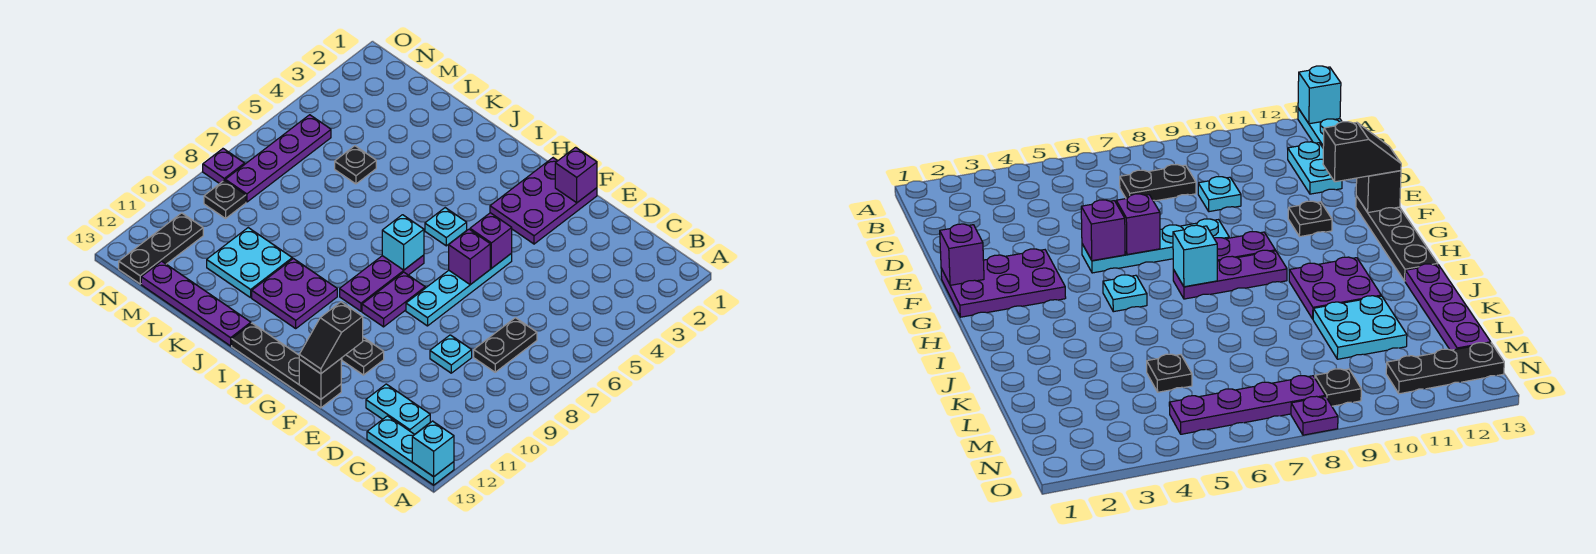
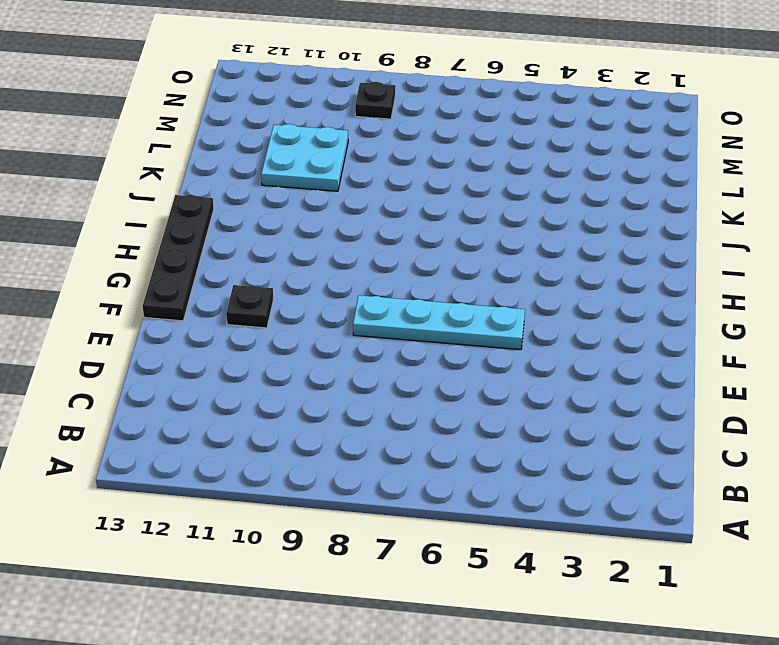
none -> cyan 1x3 plate [367,416,454,485]
none -> black 1x2 plate [474,318,537,372]
none -> cyan 1x2 plate [366,384,430,434]

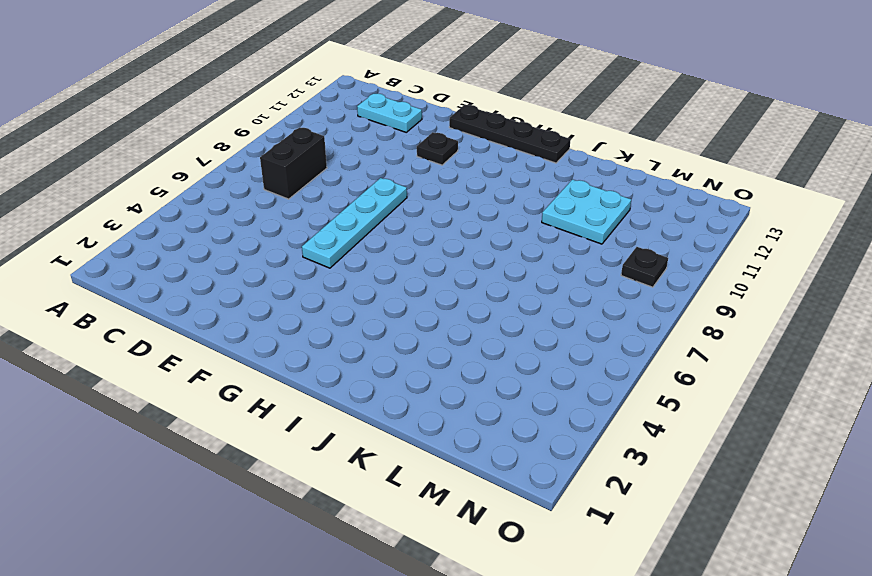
black 1x2 brick [260,127,327,199] -> black 1x2 plate [474,318,537,372]
none -> cyan 1x3 plate [367,416,454,485]
none -> cyan 1x1 plate [430,335,472,373]
none -> purple 2x3 plate [490,158,597,244]

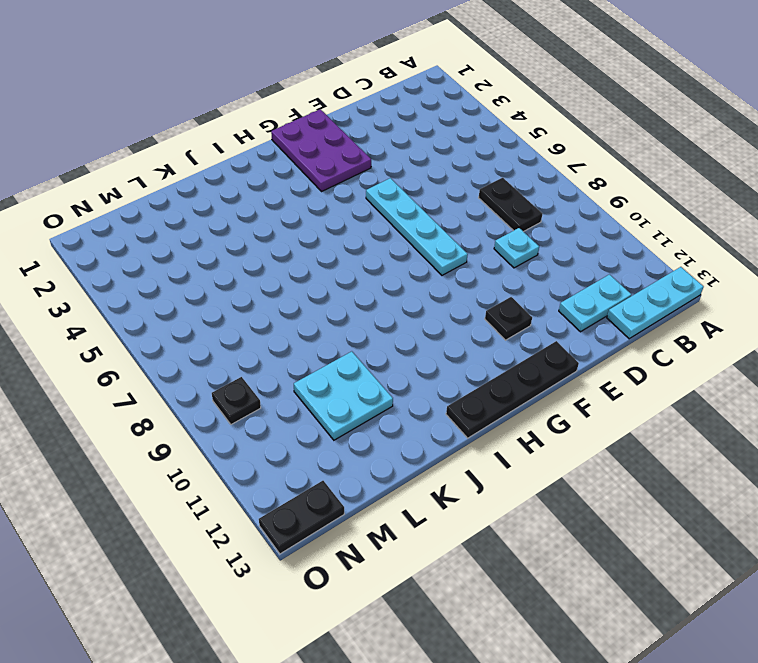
black 1x2 plate [259,481,344,554] -> black 1x3 plate [119,213,203,284]
none -> purple 1x2 plate [362,272,425,327]
none -> cyan 1x1 plate [425,208,467,246]
none -> purple 1x3 plate [340,255,424,311]

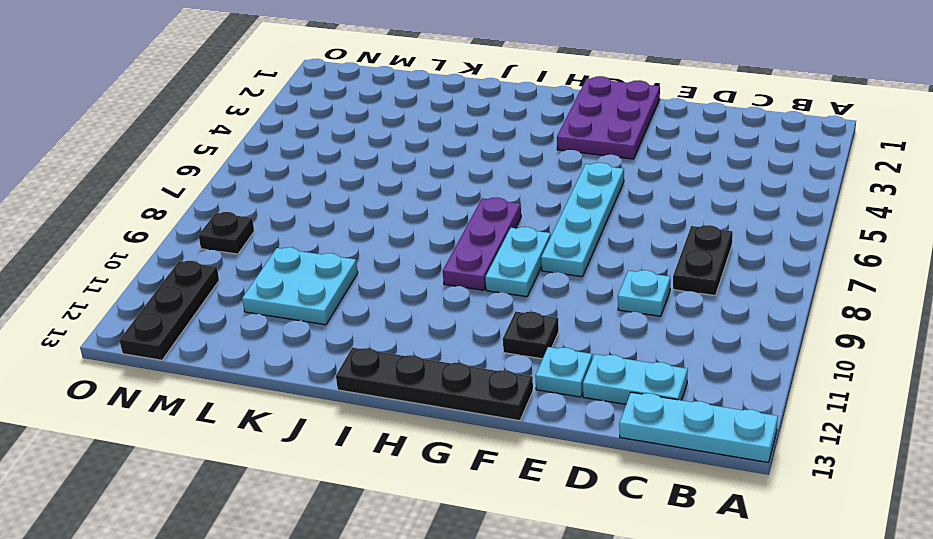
cyan 1x1 plate [535,347,592,397] -> cyan 1x1 plate moved to [425,208,467,246]
cyan 1x2 plate [485,227,551,297] -> purple 1x2 plate [362,272,425,327]
none -> purple 2x2 plate [252,259,337,328]
none -> purple 1x4 plate [141,261,251,346]
none -> black 1x1 plate [335,146,376,184]

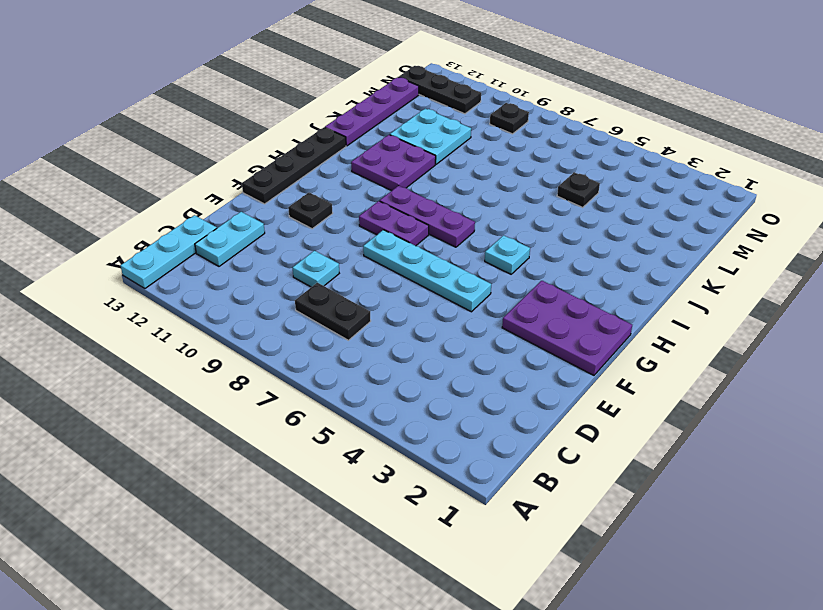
none -> purple 1x4 plate [225,115,331,202]
none -> purple 1x1 plate [203,149,245,184]
none -> cyan 1x1 brick [412,421,454,477]

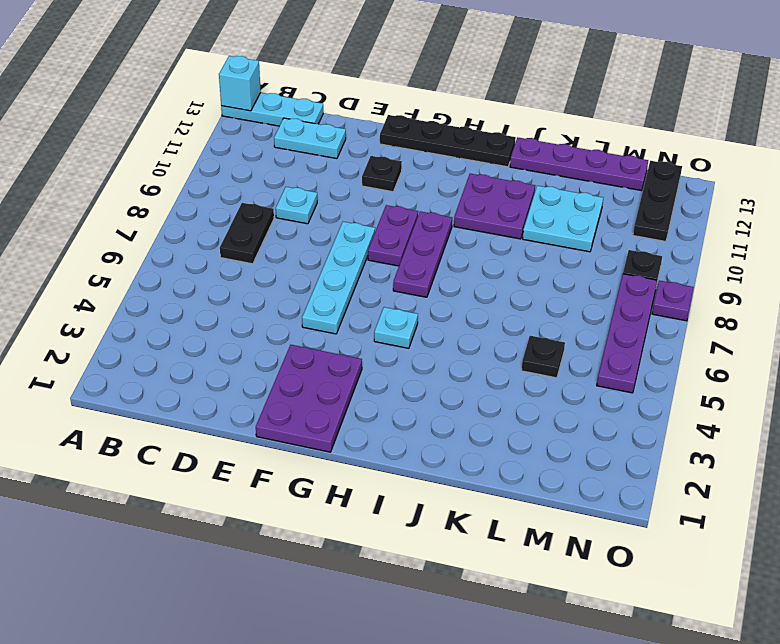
none -> purple 1x1 brick [555,147,597,203]
none -> purple 1x1 brick [470,213,512,268]
none -> purple 1x1 brick [449,229,490,285]

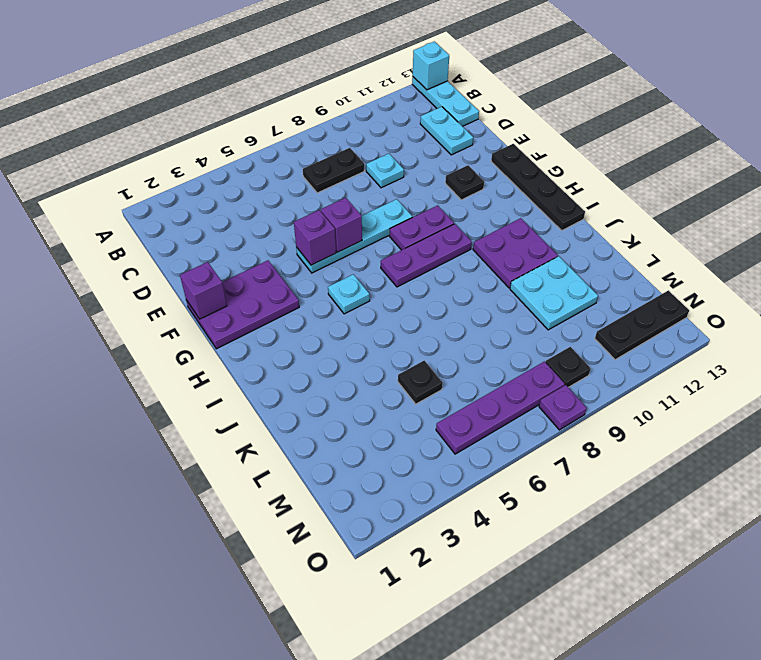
none -> purple 1x4 plate [141,261,251,346]
none -> black 1x1 brick [299,359,341,399]
none -> cyan 1x1 brick [382,215,424,270]

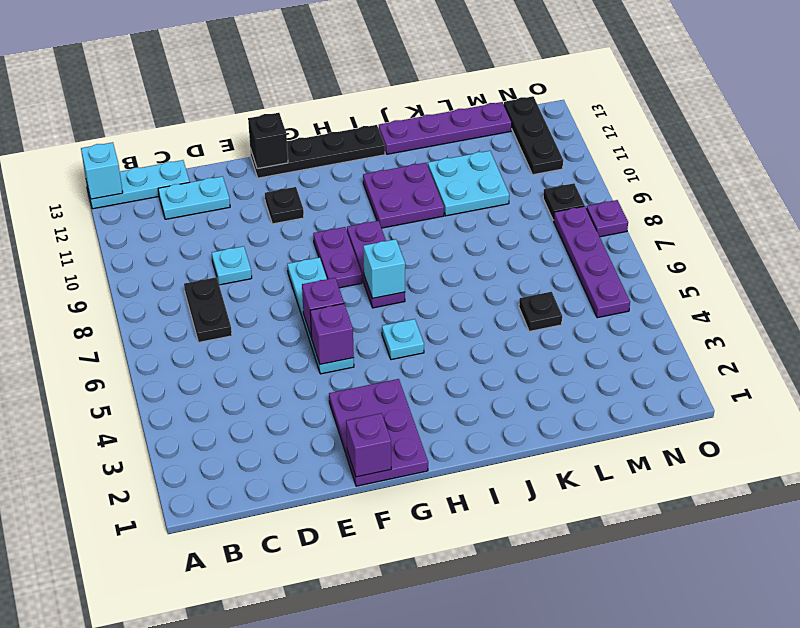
none -> black 1x2 slope [299,302,363,374]

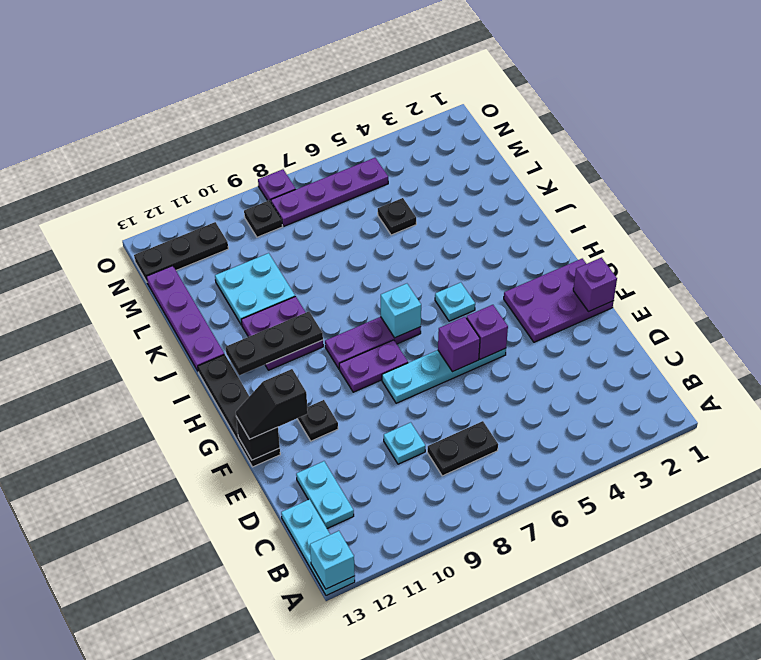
black 1x3 plate [226,312,323,376] -> none

